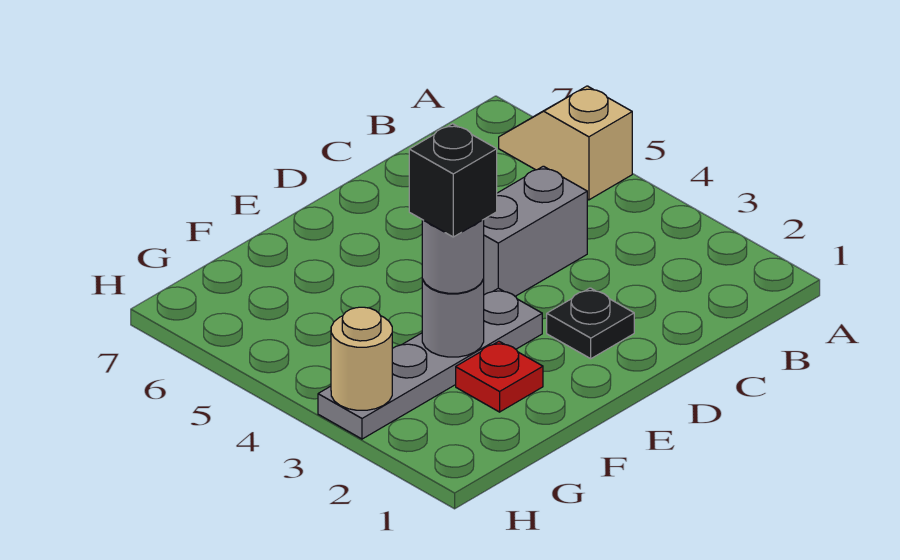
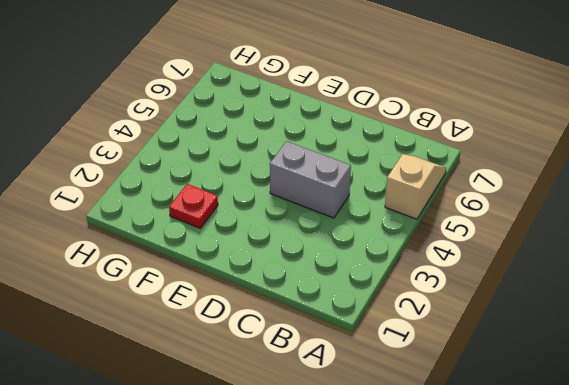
none -> black 1x1 plate [547,288,634,359]
none -> grey 1x4 plate [318,288,542,439]

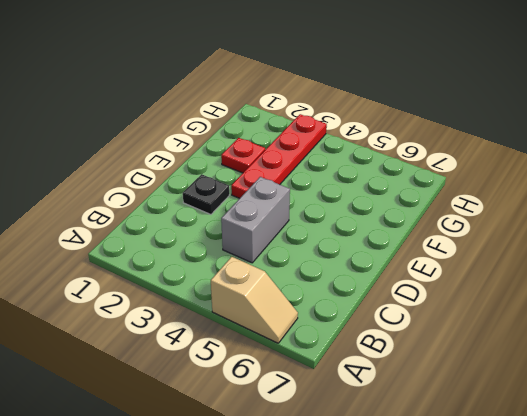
red 1x4 plate [231,114,327,198] -> grey 1x4 plate [318,288,542,439]
none -> grey 1x1 round brick [422,279,484,357]
none -> tan 1x1 round brick [331,307,392,410]

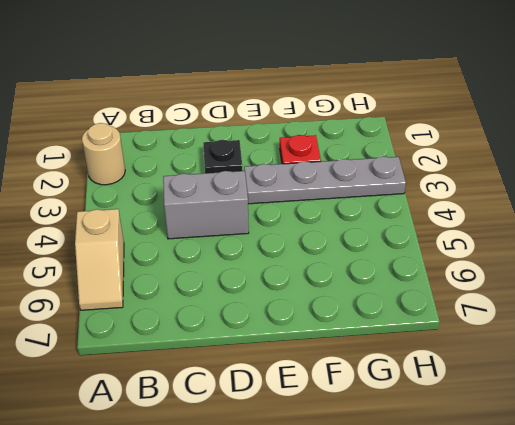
tan 1x1 round brick [82,123,125,185] -> tan 1x1 round brick moved to [331,307,392,410]
none -> grey 1x1 round brick [422,279,484,357]
none -> grey 1x1 round brick [422,220,484,293]

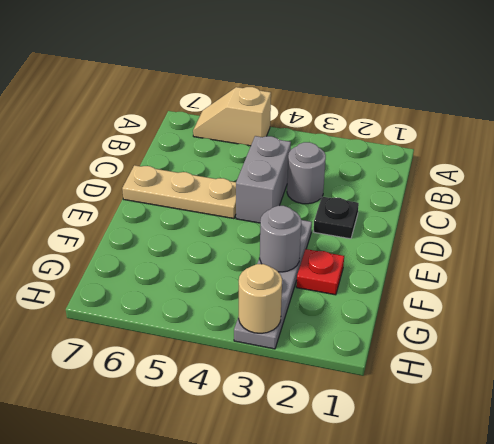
grey 1x1 round brick [287,142,326,204] -> grey 1x1 round brick moved to [422,220,484,293]
tan 1x3 plate [122,165,236,219] -> none
none -> black 1x1 brick [409,124,497,237]

